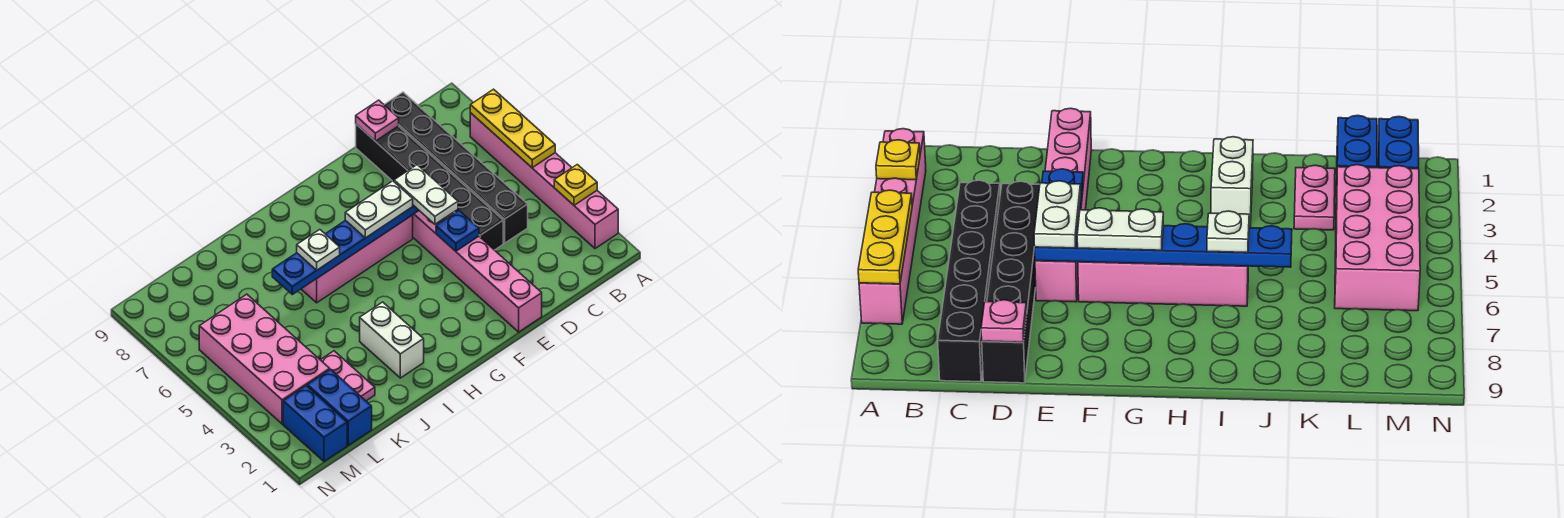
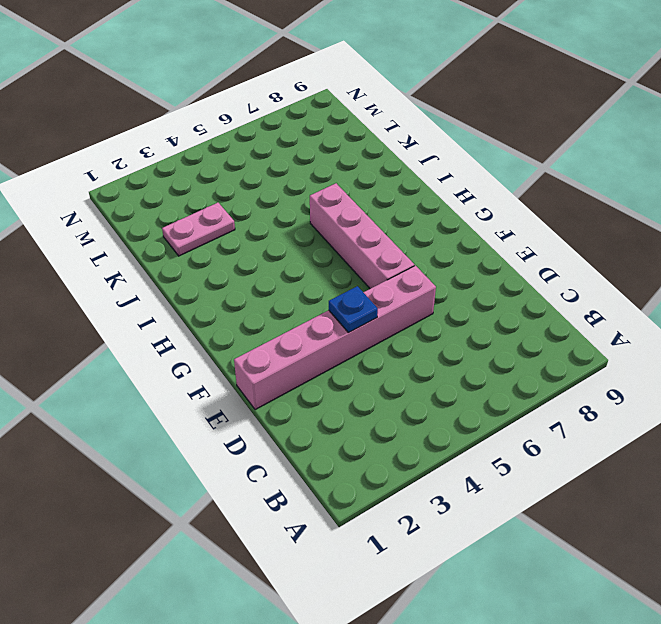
none -> pink 1x6 brick [470,113,618,249]
none -> black 1x6 brick [384,92,528,243]
none -> black 1x6 brick [356,124,503,250]

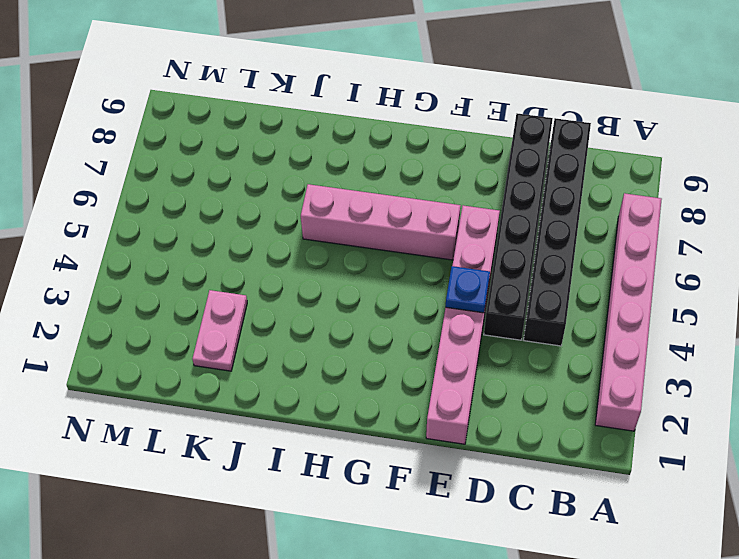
none -> white 1x2 brick [360,302,424,378]
none -> blue 1x2 brick [307,369,372,445]
none -> pink 2x4 brick [199,294,330,424]

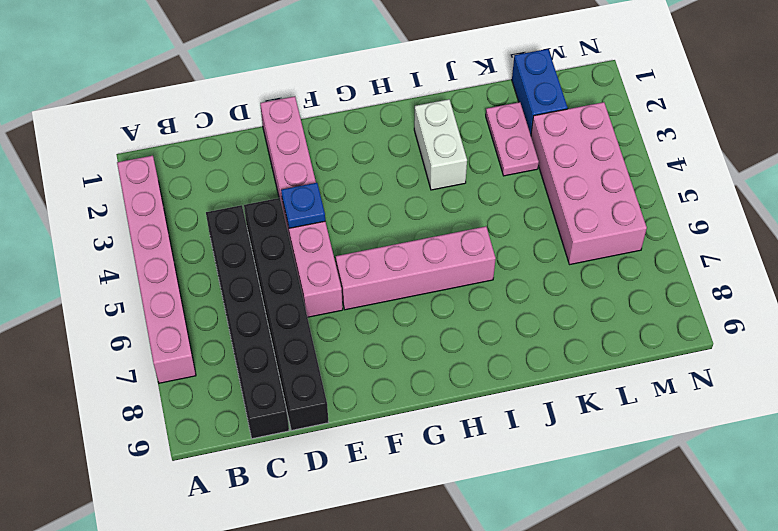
none -> blue 1x2 brick [283,386,347,461]
none -> yellow 1x1 plate [554,165,597,205]
none -> yellow 1x3 plate [470,89,555,168]

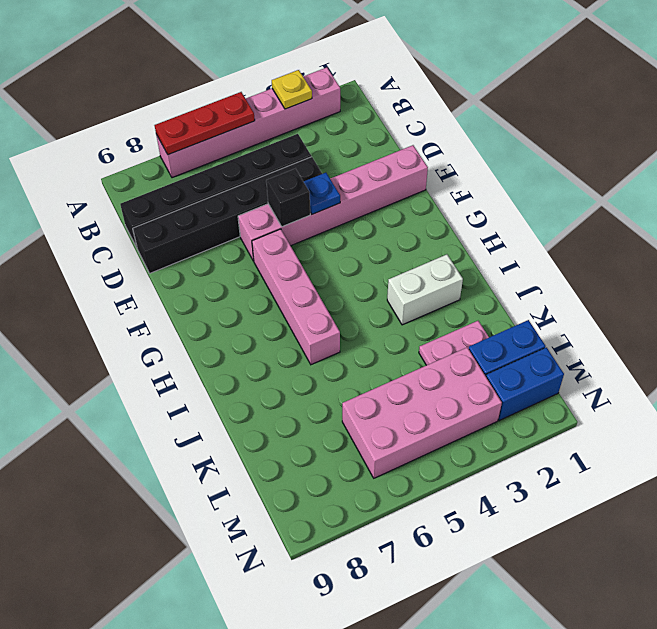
red 1x3 plate [154,92,255,155] -> yellow 1x3 plate [470,89,555,168]
black 1x1 brick [266,169,310,227] -> none
none -> pink 1x1 plate [356,100,399,141]
none -> blue 1x6 plate [272,205,419,294]
none -> white 1x2 plate [394,165,458,224]

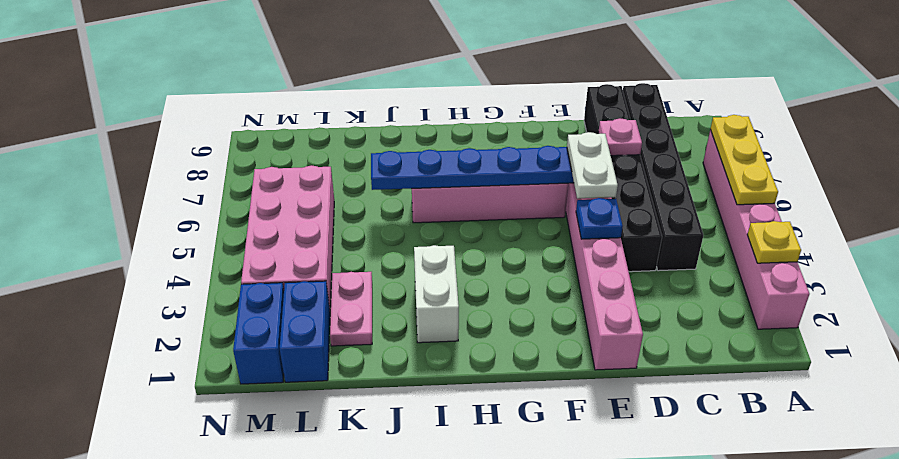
pink 1x1 plate [598,118,642,156] -> pink 1x1 plate moved to [356,100,399,141]
none -> white 1x2 plate [345,181,413,238]
none -> white 1x1 plate [297,230,340,270]

